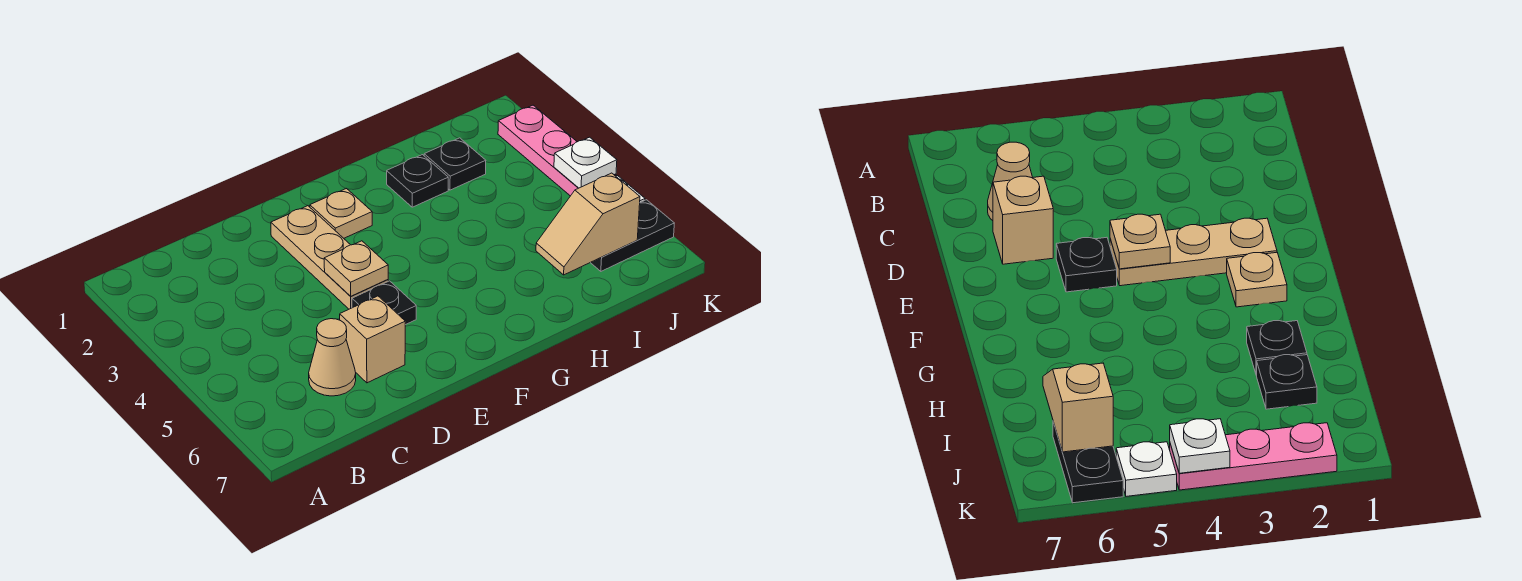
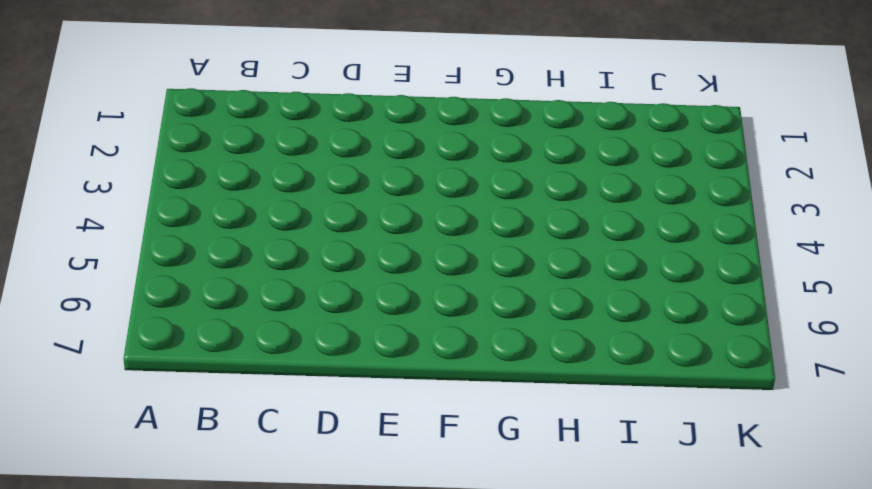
none -> tan 1x1 cone [309,319,356,396]
none -> tan 1x1 brick [340,296,405,383]
none -> tan 1x3 plate [271,206,388,309]

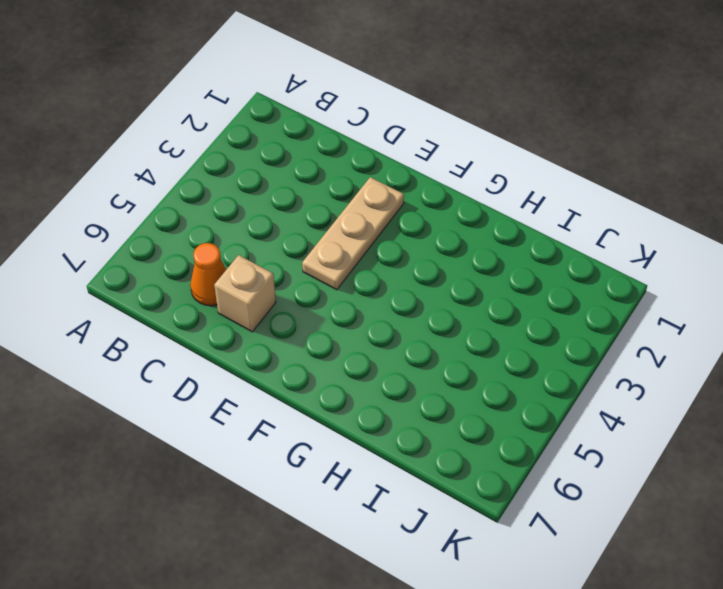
orange 1x1 cone [190,243,226,306] -> tan 1x1 cone [309,319,356,396]
none -> black 1x1 plate [352,281,416,325]
none -> tan 1x1 plate [310,188,372,238]
none -> black 1x1 plate [387,155,448,207]

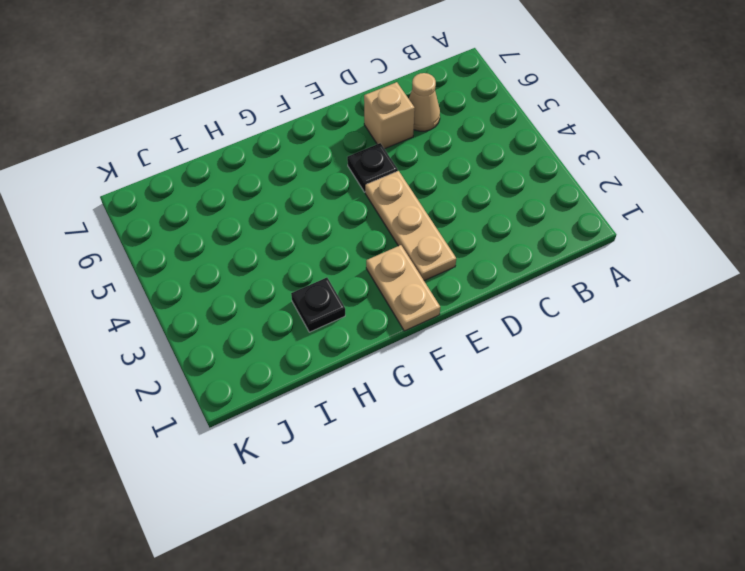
tan 1x2 plate [366,245,440,331] -> tan 1x1 plate [310,188,372,238]
none -> black 1x1 plate [424,138,486,190]
none -> black 1x2 plate [591,200,674,271]
none -> pink 1x3 plate [498,105,616,196]

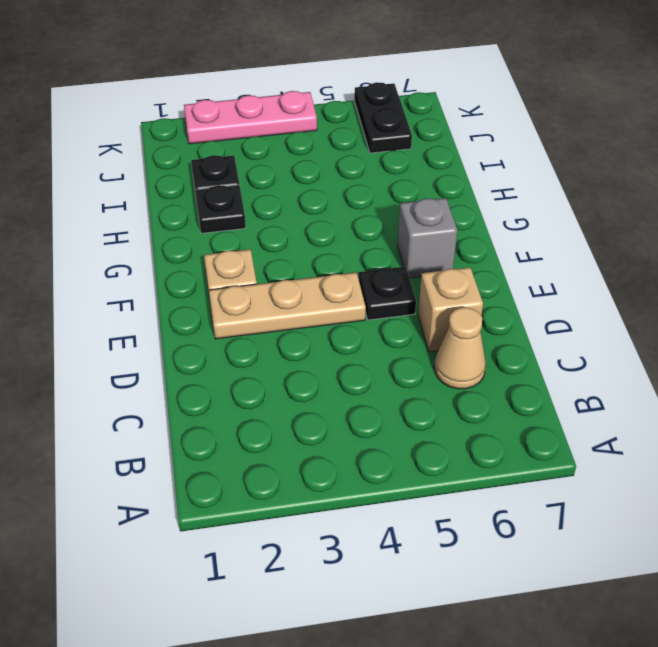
grey 1x1 brick [397,198,457,278] -> none
none -> white 1x1 plate [1116,442,1177,496]
none -> tan 1x1 plate [324,241,388,296]
none -> tan 1x2 slope [536,173,640,275]

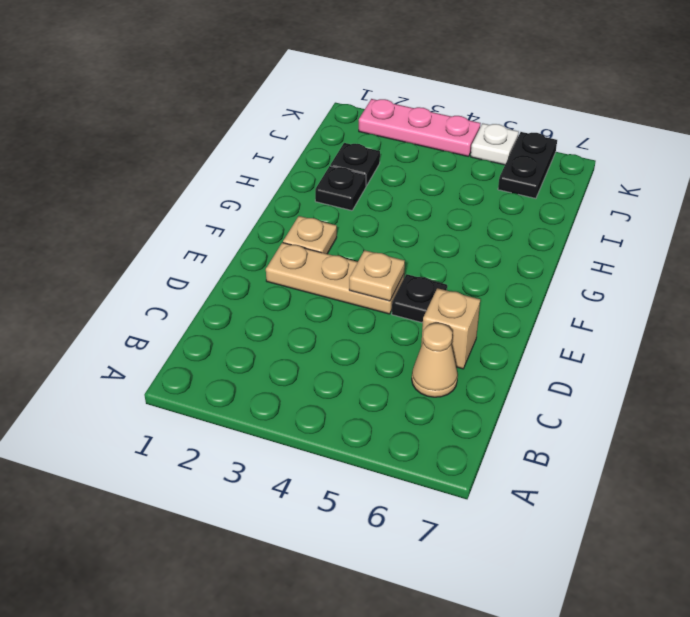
none -> tan 1x2 slope [536,173,640,275]
none -> white 1x1 plate [554,137,617,188]

